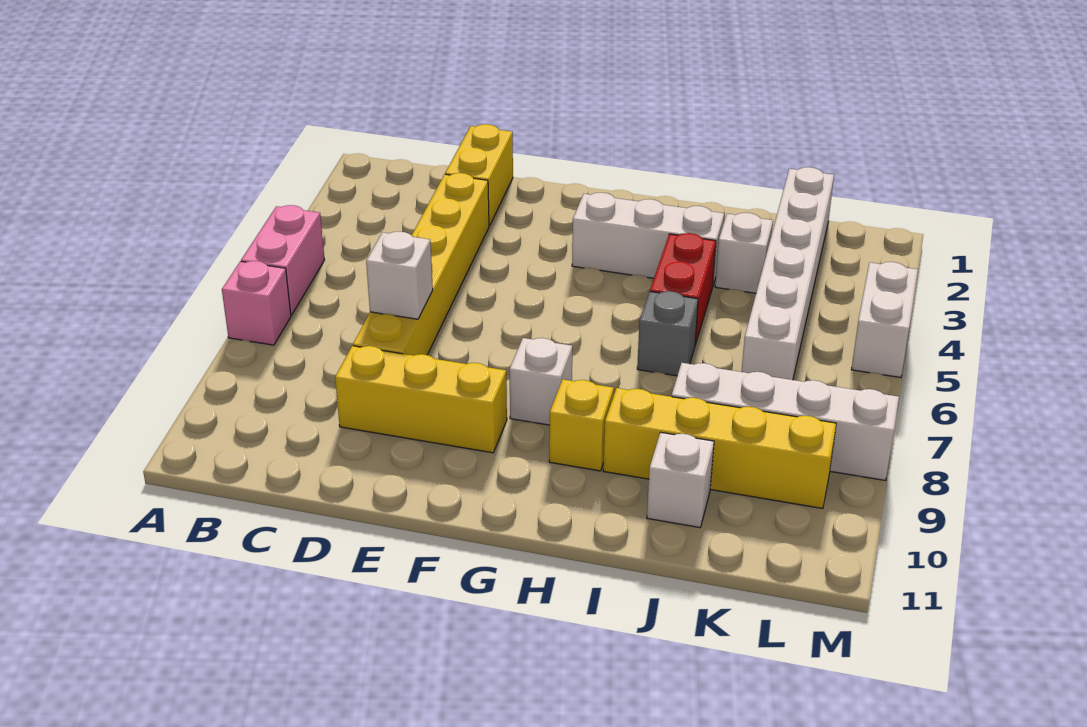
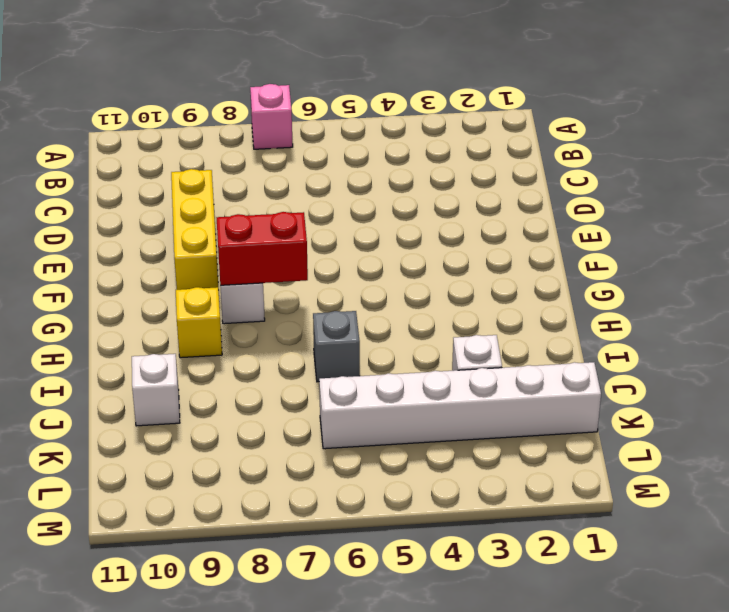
red 1x2 brick [217,212,308,285] -> red 1x2 brick moved to [650,233,716,345]
none -> pink 1x2 brick [241,205,325,315]
none -> yellow 1x2 brick [445,124,513,226]
none -> yellow 1x6 brick [353,173,489,356]

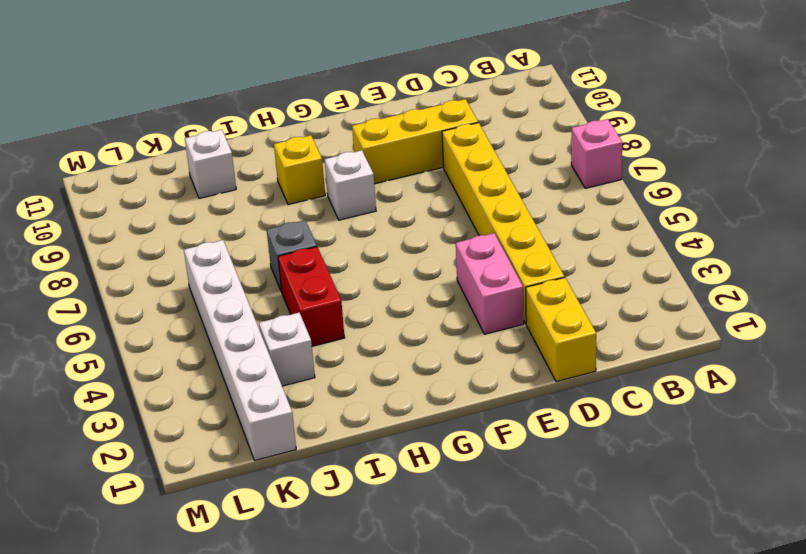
pink 1x2 brick [456,233,524,334] -> pink 1x2 brick moved to [241,205,325,315]
none -> white 1x3 brick [572,193,724,285]
none -> yellow 1x4 brick [603,388,836,509]
none -> white 1x4 brick [672,363,899,481]

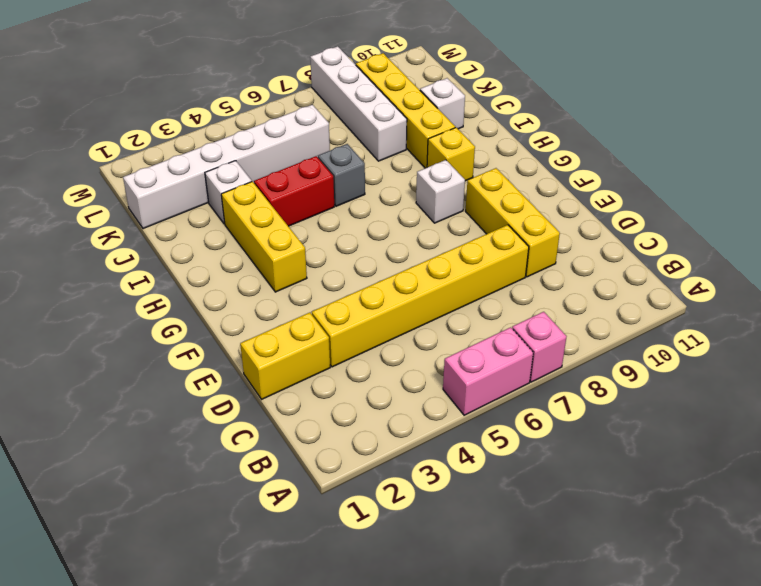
yellow 1x3 brick [221,182,307,292] -> white 1x3 brick [572,193,724,285]
none -> white 1x2 brick [851,262,918,378]
none -> white 1x1 brick [366,232,433,319]

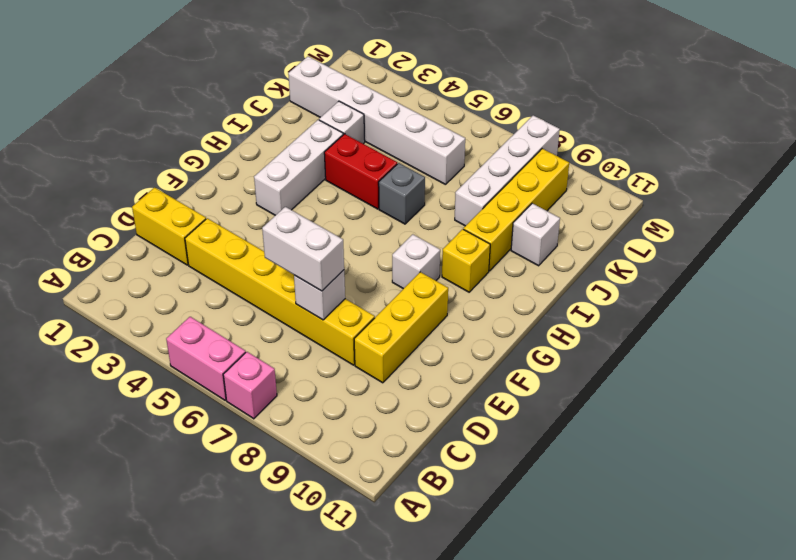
white 1x2 brick [262,207,344,291] -> white 1x2 brick moved to [851,262,918,378]

